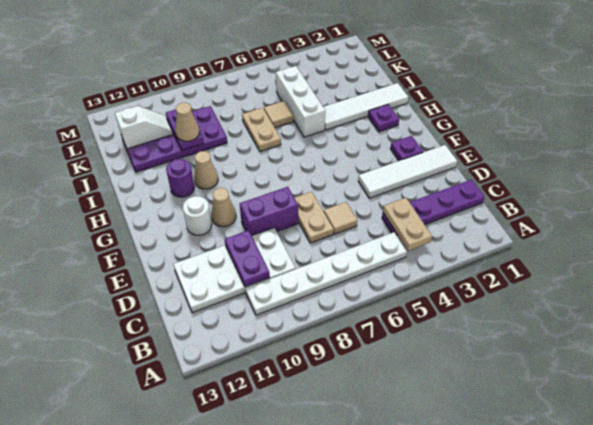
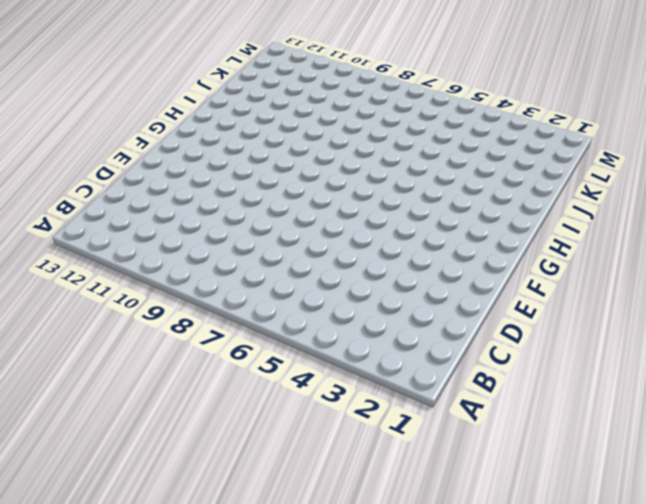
none -> white 1x6 plate [245,232,407,315]
none -> purple 1x4 plate [382,180,485,235]
none -> white 2x4 plate [173,228,295,313]

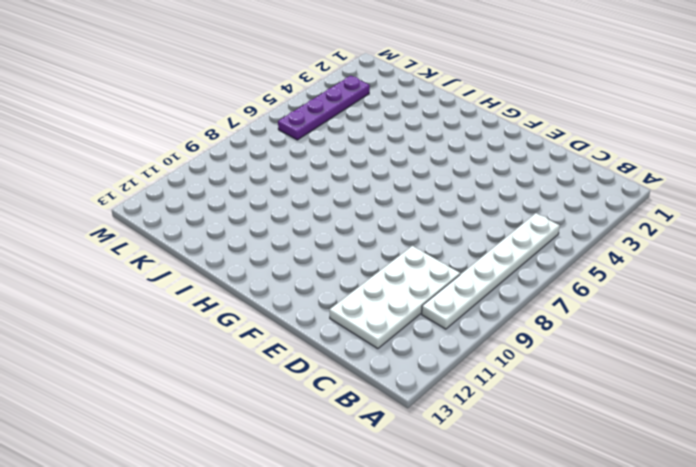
purple 1x4 plate [278,76,370,140] -> purple 1x4 plate moved to [382,180,485,235]
none -> tan 1x1 tile [324,202,357,234]
none -> tan 1x2 plate [294,192,334,243]
none -> white 1x4 tile [358,145,457,198]

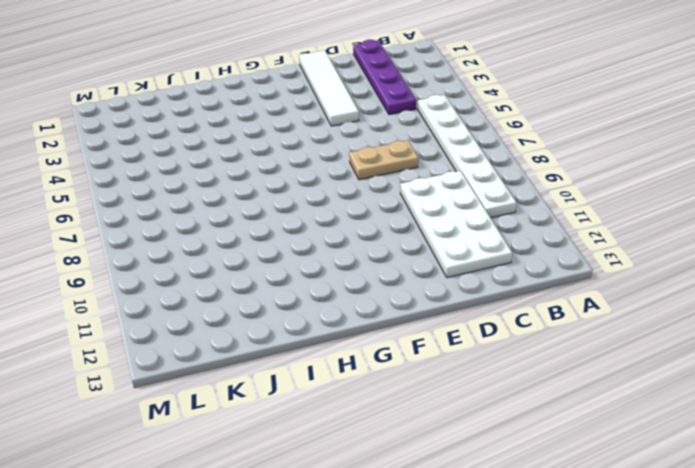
none -> tan 1x1 tile [324,202,357,234]
none -> purple 1x2 brick [240,187,298,236]
none -> purple 1x1 plate [390,136,423,161]

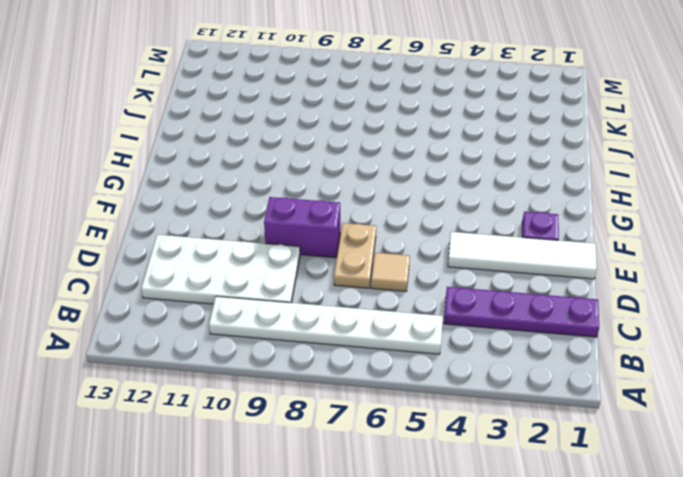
none -> tan 1x1 cone [211,188,236,227]
none -> white 1x1 round brick [183,196,212,235]
none -> purple 1x1 plate [368,104,399,132]

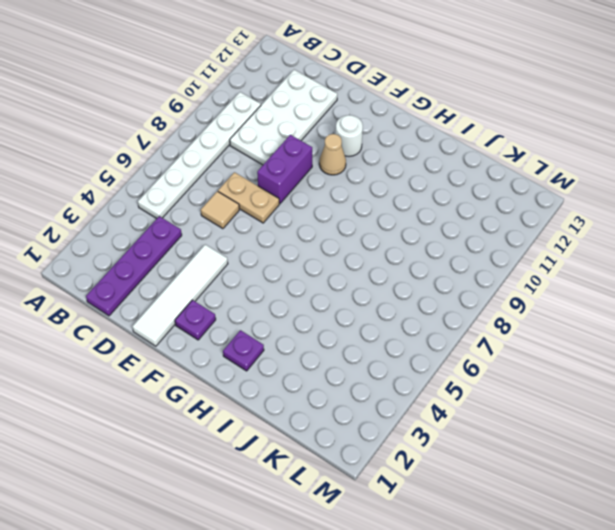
none -> tan 1x1 cone [194,151,218,189]
none -> purple 1x1 round brick [166,159,194,197]
none -> white 1x4 tile [323,83,408,130]

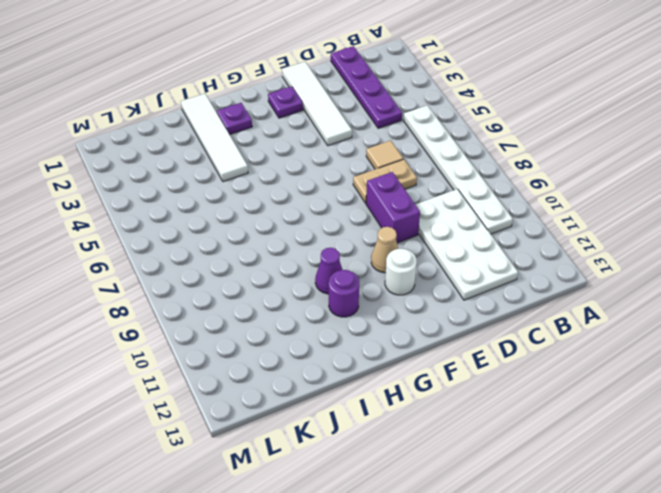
purple 1x1 cone [315,248,342,294] -> tan 1x1 cone [194,151,218,189]
none -> white 1x3 brick [276,66,325,137]
none -> tan 1x2 plate [242,108,281,152]
none -> tan 1x1 tile [264,101,293,128]

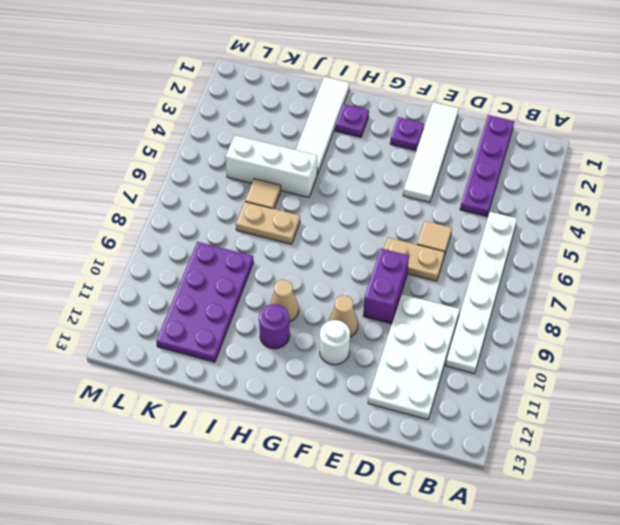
none -> tan 1x2 plate [383,198,432,251]
none -> purple 1x2 plate [225,230,270,287]
none -> purple 1x2 plate [166,109,204,151]

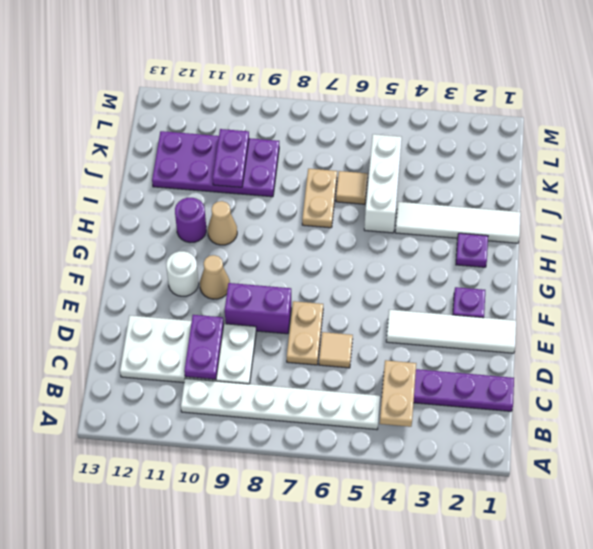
none -> white 1x2 slope [115,106,173,149]
none -> tan 1x1 cone [175,103,199,141]

